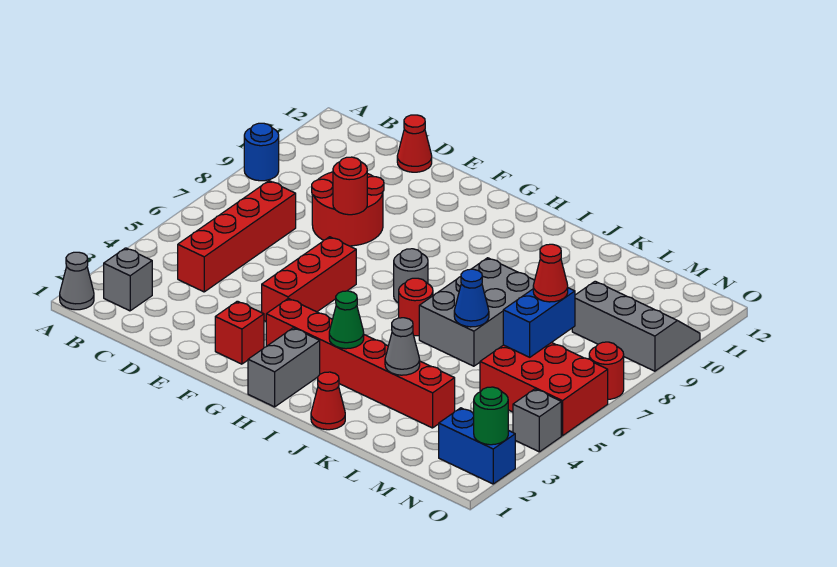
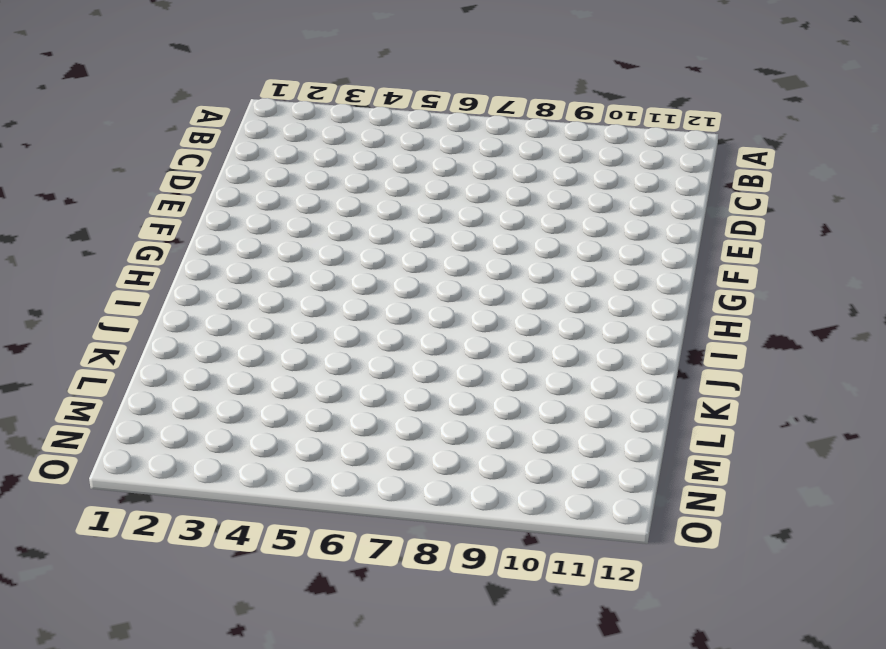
none -> grey 1x1 cone [60,252,94,310]
none -> blue 1x1 round brick [244,123,279,181]
none -> grey 1x1 brick [104,248,152,311]

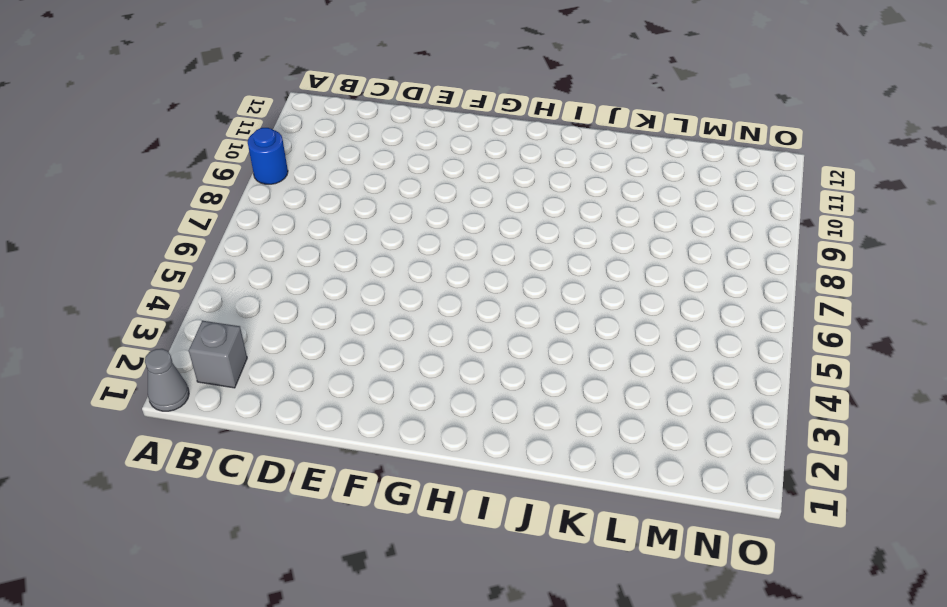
none -> red 1x4 brick [178,181,296,292]
none -> red 2x2 round brick [312,172,384,246]
none -> red 1x1 cone [397,115,432,172]

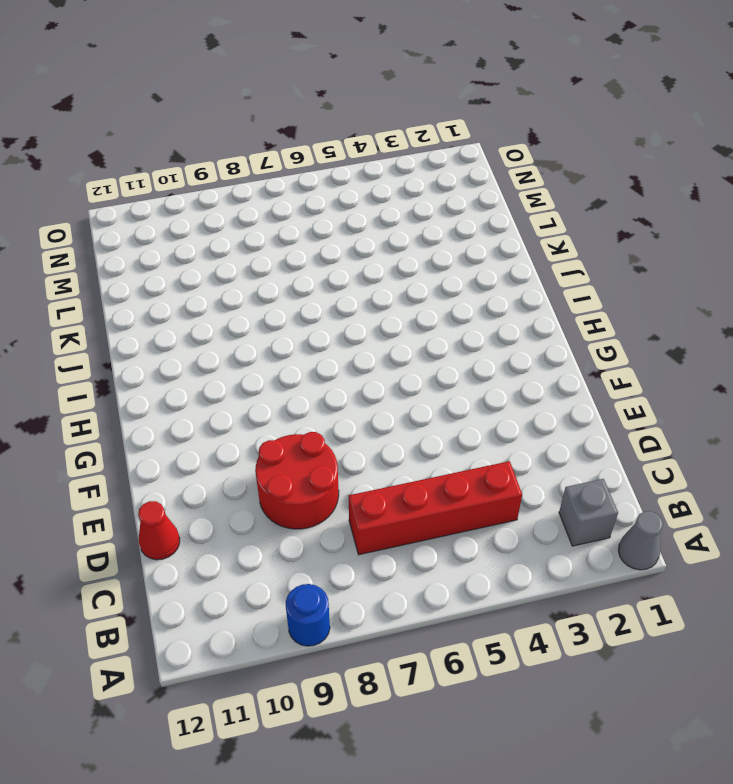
none -> red 1x1 brick [215,301,264,364]
none -> red 1x3 brick [262,237,356,321]
none -> red 1x6 brick [266,298,455,428]

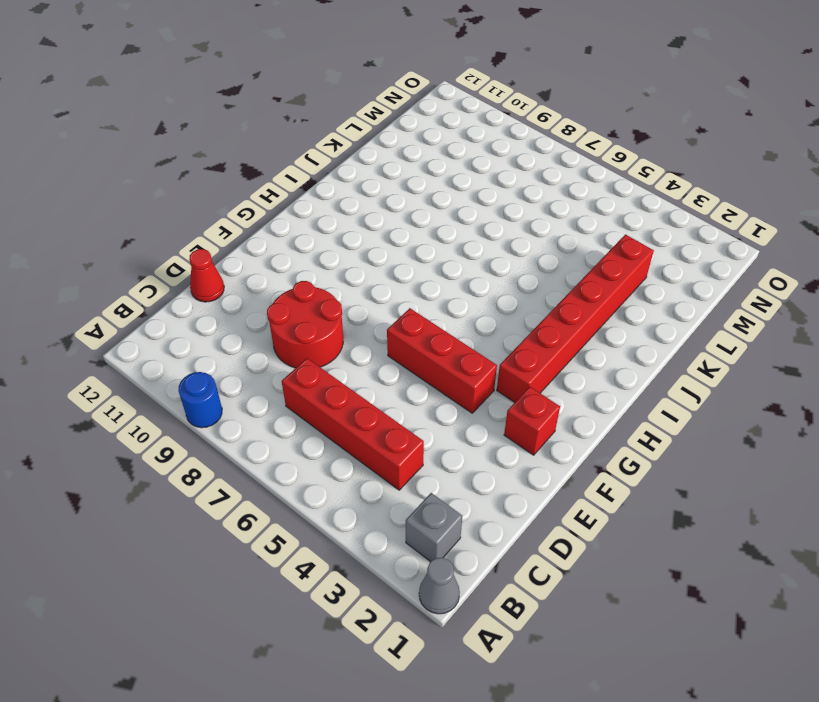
none -> grey 1x2 brick [248,328,320,407]
none -> grey 1x1 round brick [394,249,428,303]
none -> red 1x1 round brick [399,278,433,336]

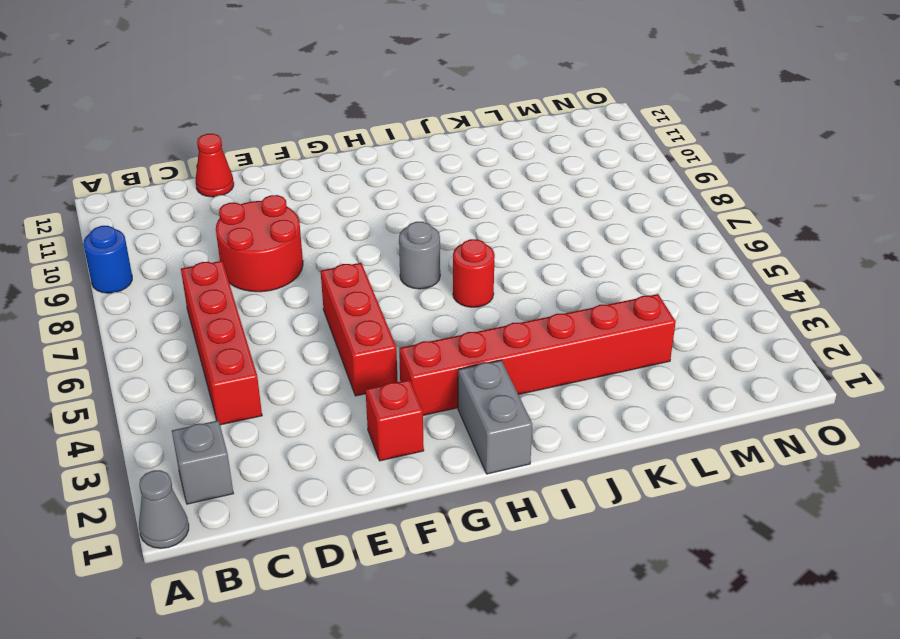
none -> red 1x1 cone [311,372,345,430]
none -> grey 2x3 brick [419,258,535,366]
none -> red 2x3 brick [480,342,608,436]

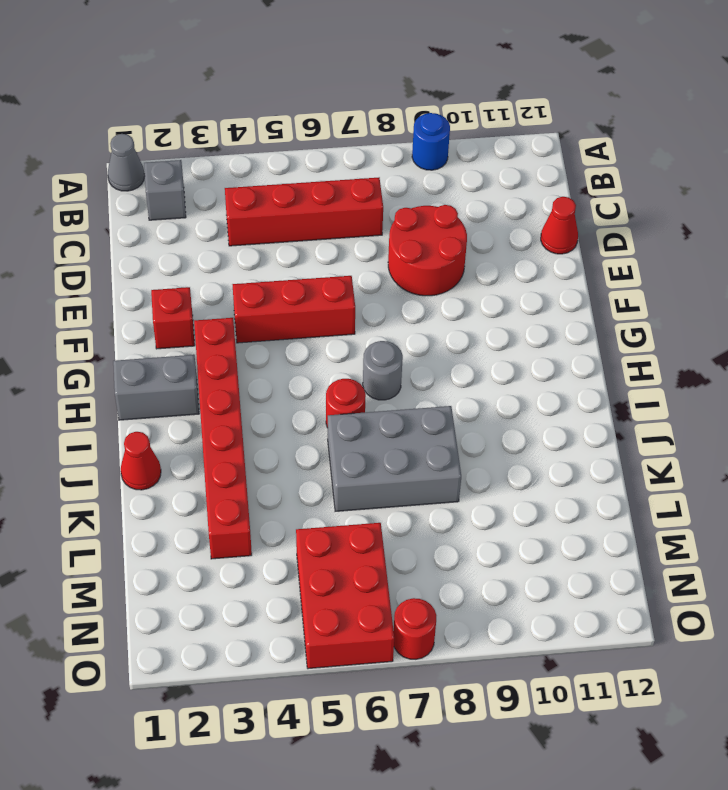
none -> grey 2x3 slope [572,281,700,371]
none -> blue 1x2 brick [439,408,515,484]
none -> grey 1x1 brick [513,389,561,452]

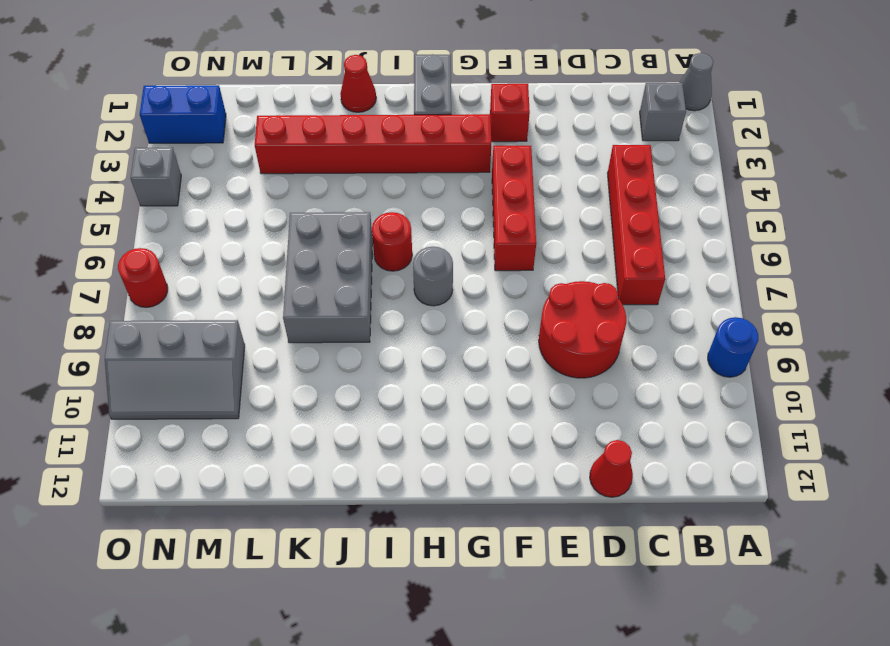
none -> red 2x3 brick [480,342,608,436]
none -> red 1x1 round brick [333,157,367,215]
none -> green 1x1 cone [329,291,364,349]

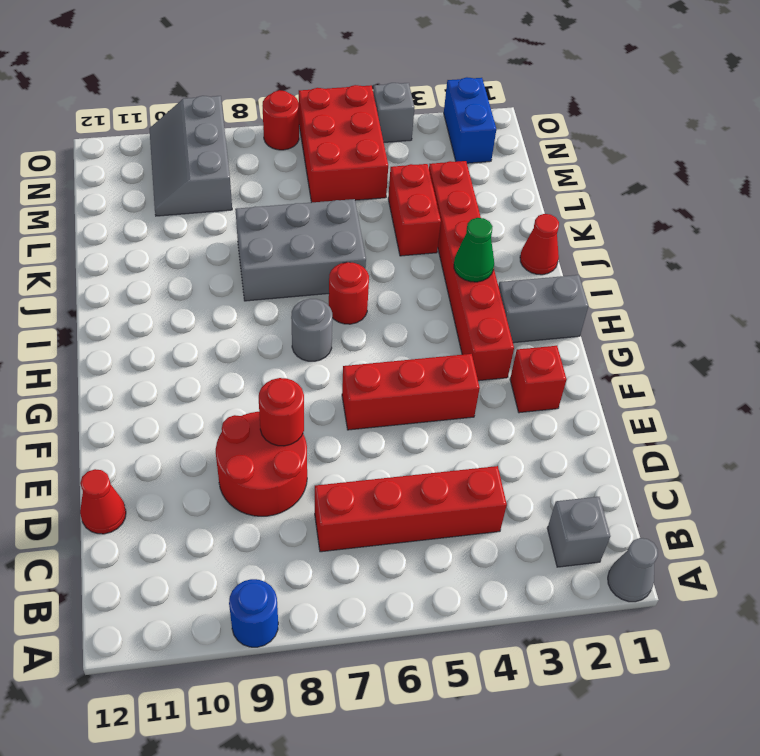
red 1x2 brick [388,164,441,256] -> none
none -> grey 1x1 cone [385,318,420,375]
none -> blue 1x1 cone [454,269,489,327]
none -> blue 1x2 brick [503,288,575,357]

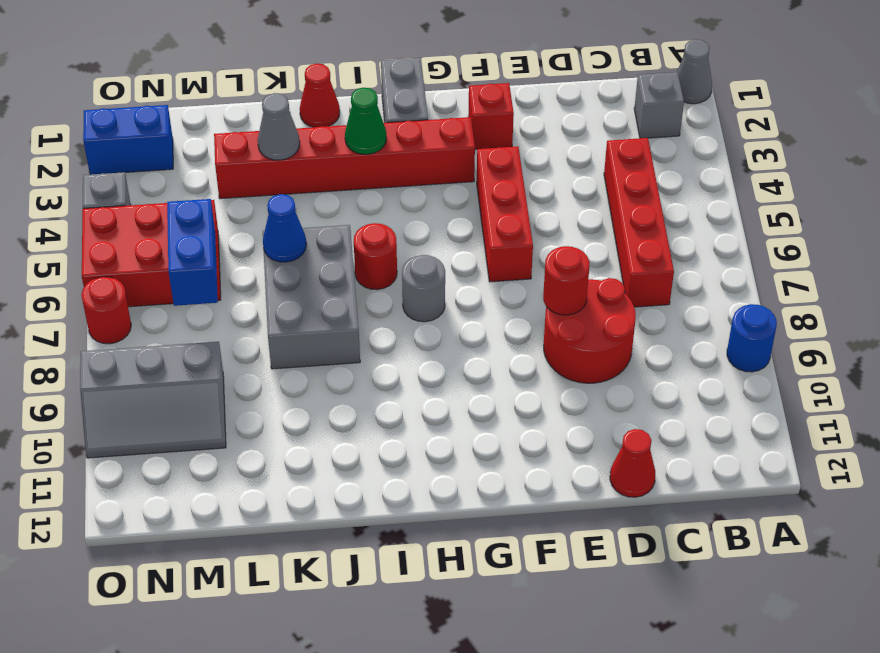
none -> green 1x1 round brick [474,387,508,445]
none -> red 1x1 cone [533,244,568,302]

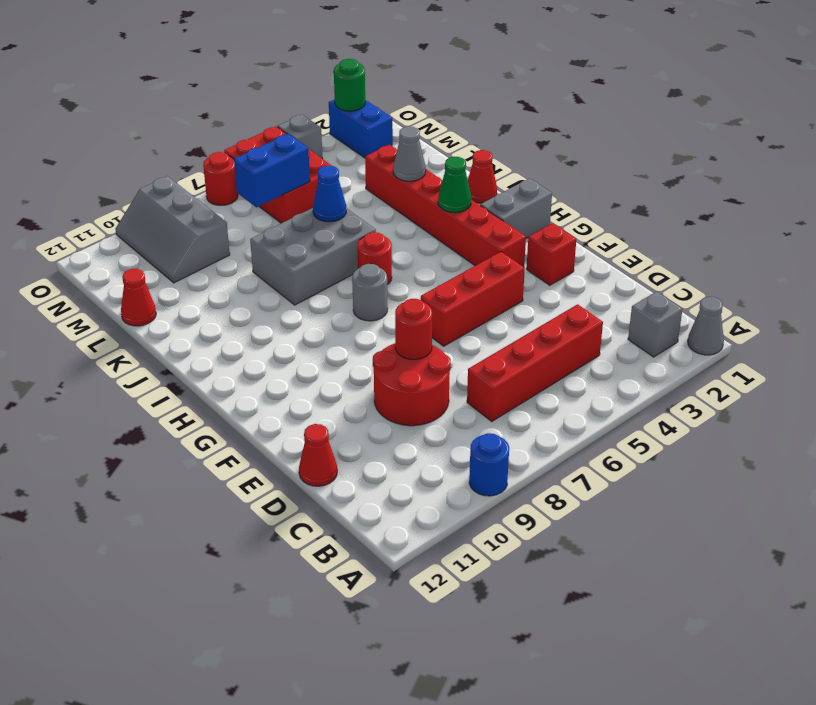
red 1x1 cone [121,269,156,326] -> red 1x1 cone moved to [533,244,568,302]

